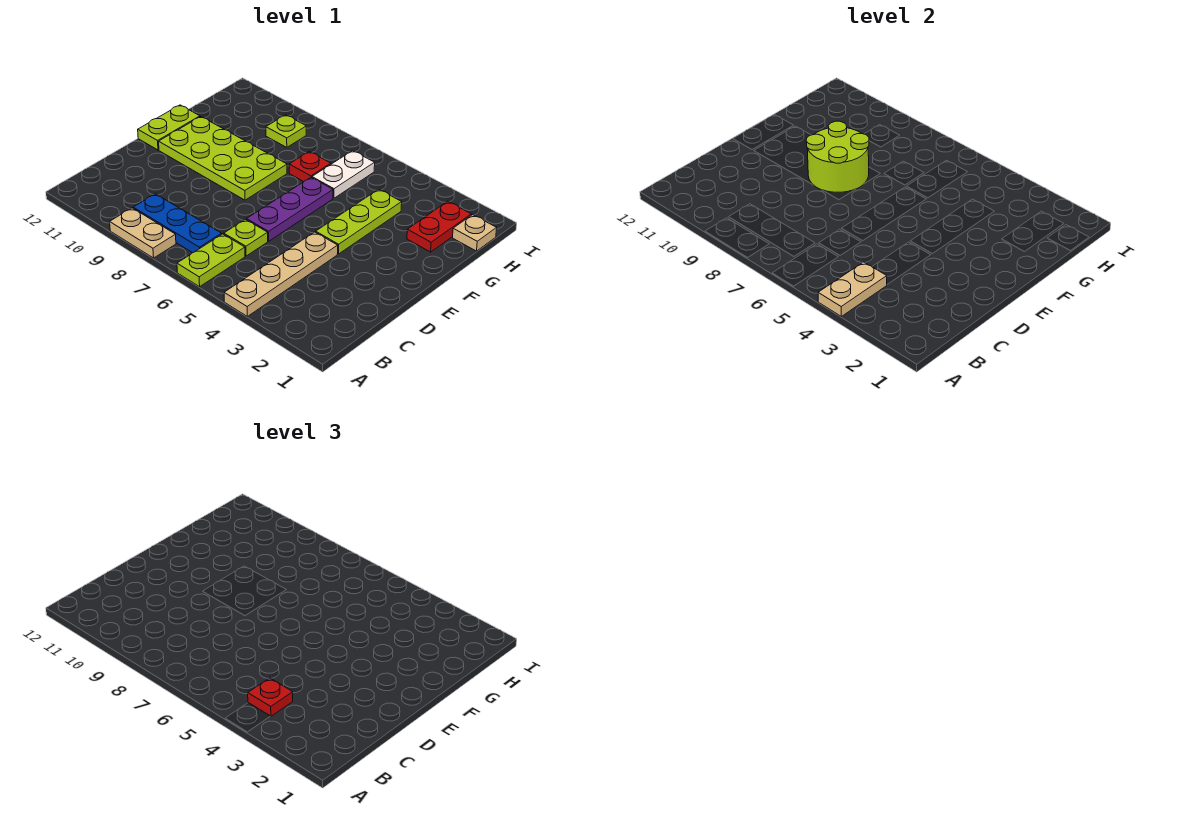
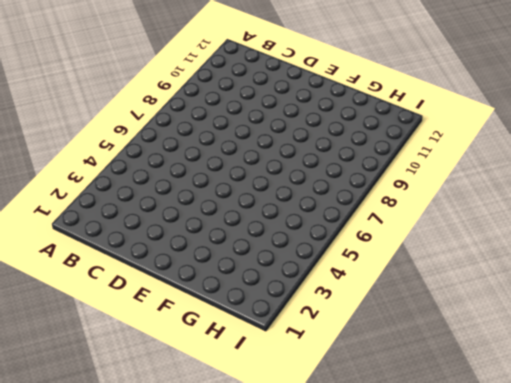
none -> tan 1x4 plate [224,232,338,316]
none -> lime 1x2 plate [177,234,245,287]
none -> tan 1x2 plate [110,208,176,258]

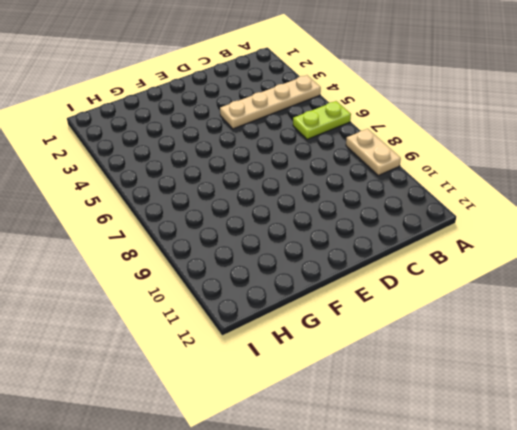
none -> blue 1x3 plate [133,194,222,253]
none -> lime 1x1 plate [224,219,268,256]
none -> purple 1x3 plate [247,178,333,241]

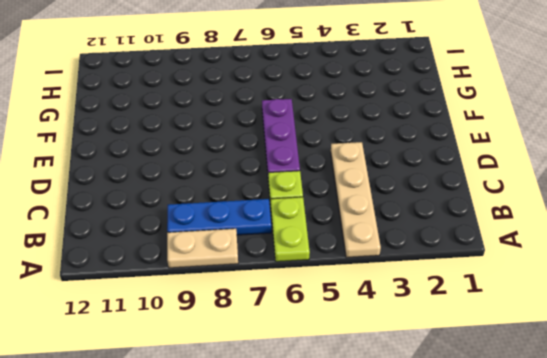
none -> lime 1x3 plate [316,189,402,254]
none -> lime 2x4 plate [159,117,287,200]
none -> lime 1x2 plate [138,105,200,150]

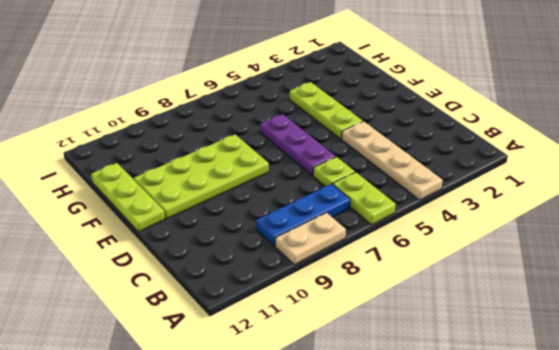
lime 1x3 plate [91,163,165,232] -> lime 1x2 plate [138,105,200,150]
none -> red 1x2 plate [407,201,471,252]
none -> white 1x2 plate [312,151,375,198]
none -> red 1x1 plate [289,152,331,182]

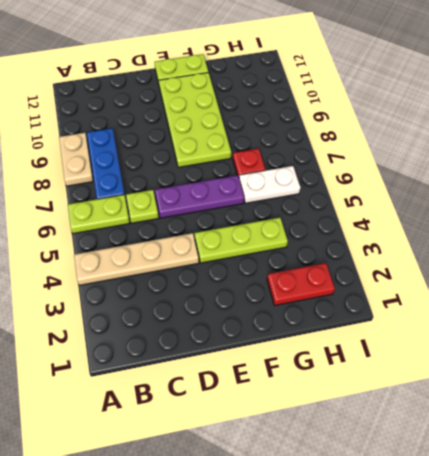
none -> tan 1x1 plate [453,215,497,251]
none -> lime 1x1 plate [266,115,306,147]
none -> tan 1x2 plate [818,262,887,316]

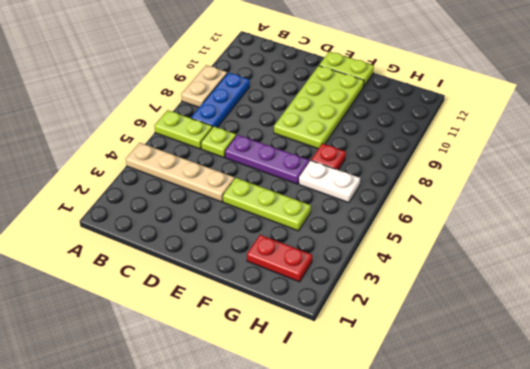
none -> tan 1x1 plate [453,215,497,251]
none -> lime 1x1 plate [266,115,306,147]
none -> tan 1x2 plate [818,262,887,316]

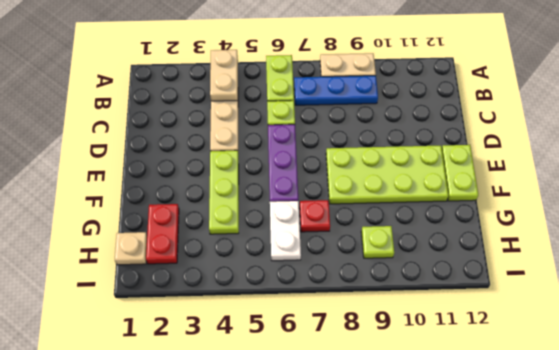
none -> lime 2x2 round brick [806,121,869,192]
none -> red 1x1 plate [248,678,293,716]

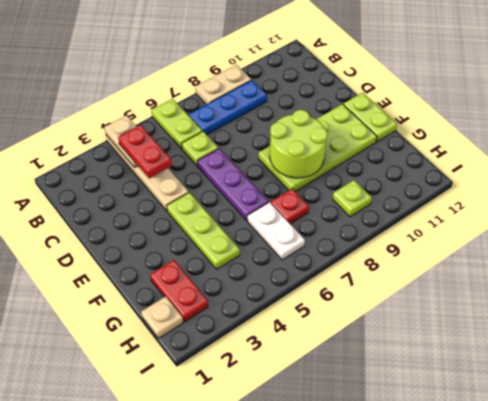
red 1x2 plate [118,125,172,179] -> red 1x1 plate [248,678,293,716]

